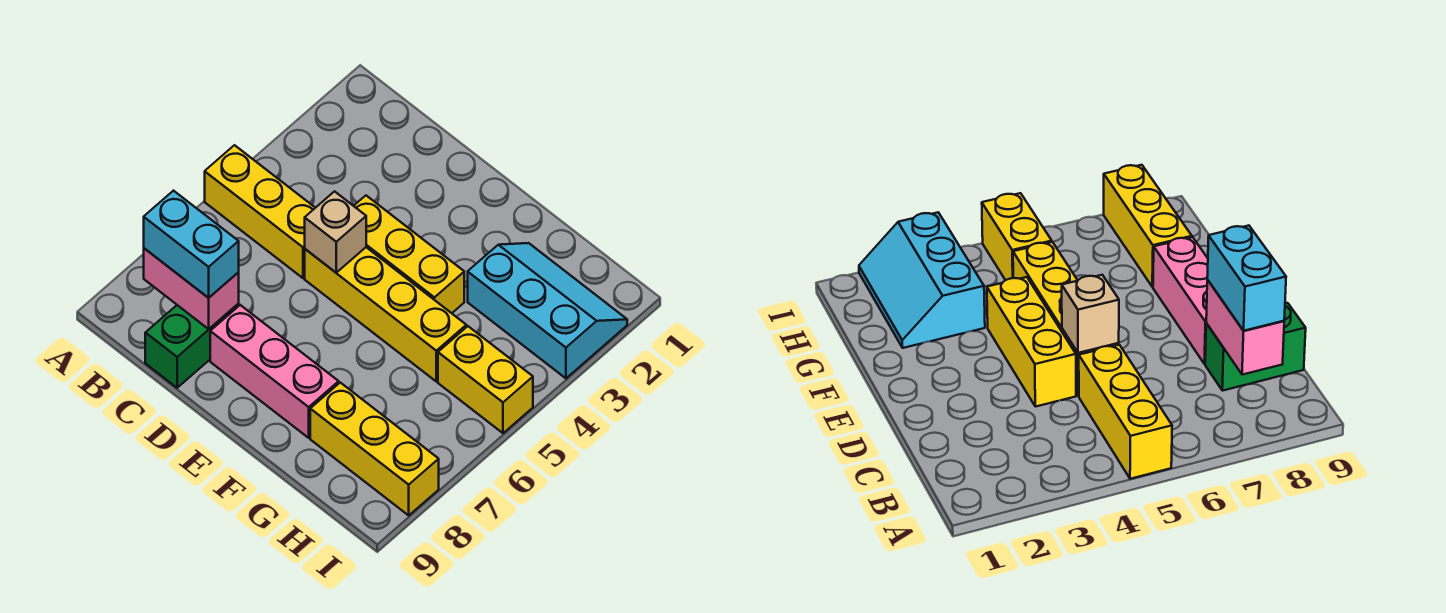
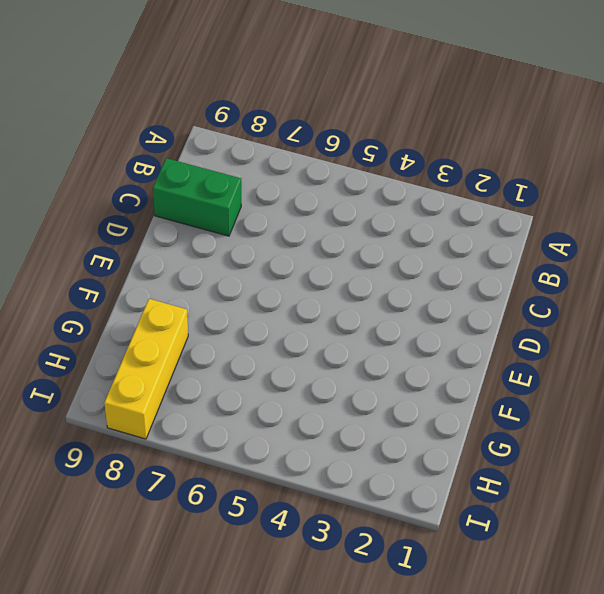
none -> yellow 1x3 brick [205,145,315,278]
none -> yellow 1x3 brick [354,196,464,313]

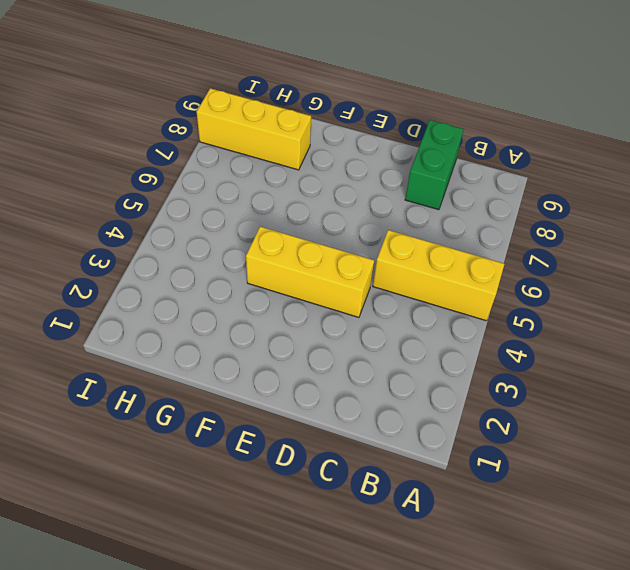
none -> yellow 1x4 brick [305,247,466,381]
none -> pink 1x3 brick [210,305,339,438]

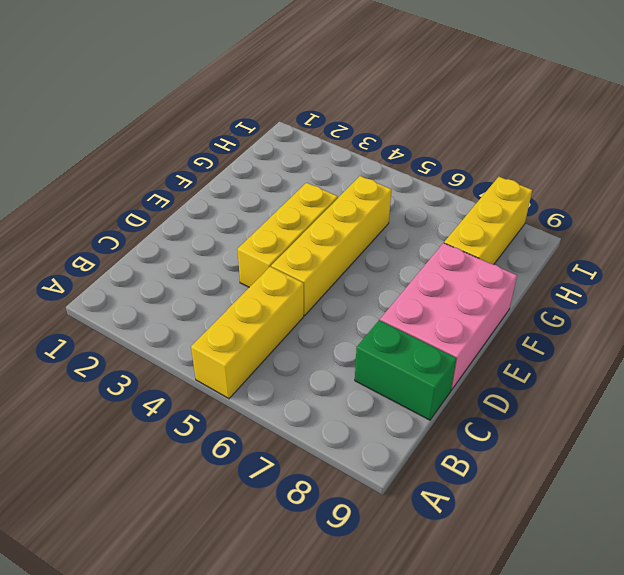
pink 2x3 brick [380,243,517,390] -> pink 1x3 brick [210,305,339,438]
none -> cyan 2x3 slope [468,243,627,378]
none -> yellow 1x2 brick [438,326,533,433]

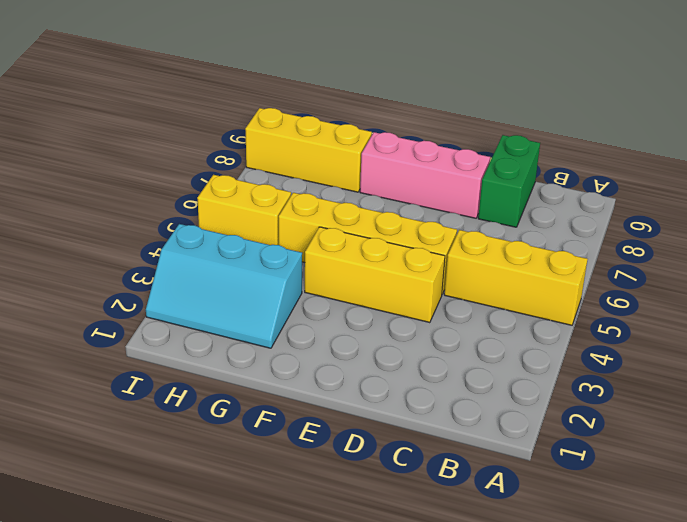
none -> pink 1x2 brick [144,248,239,329]
none -> tan 1x1 brick [305,191,366,273]

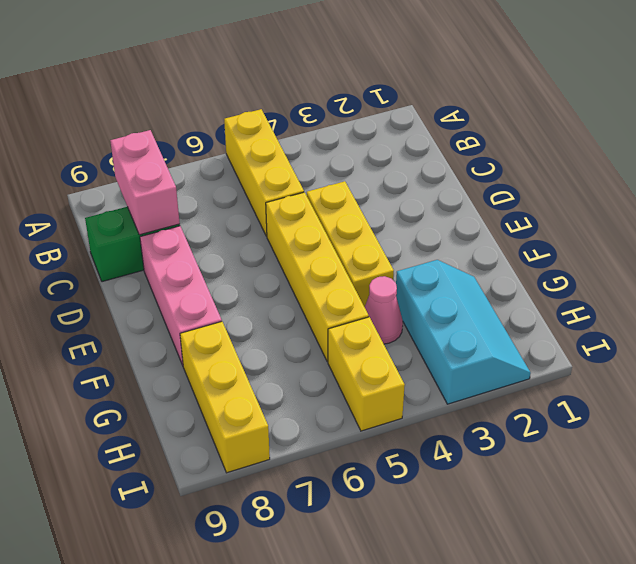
pink 1x1 cone [365,276,403,344] -> none
none -> tan 1x1 brick [305,191,366,273]
none -> cyan 1x2 brick [144,191,239,298]

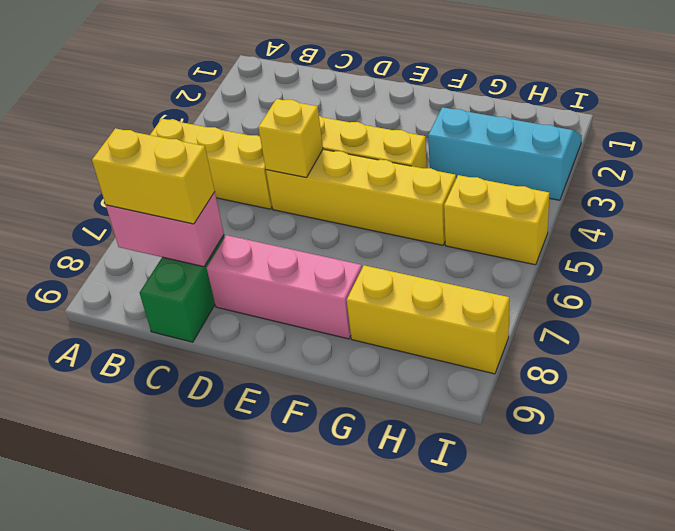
yellow 1x2 brick [92,128,215,224] -> cyan 1x2 brick [144,191,239,298]
yellow 1x1 brick [258,99,323,178] -> tan 1x1 brick [305,191,366,273]

